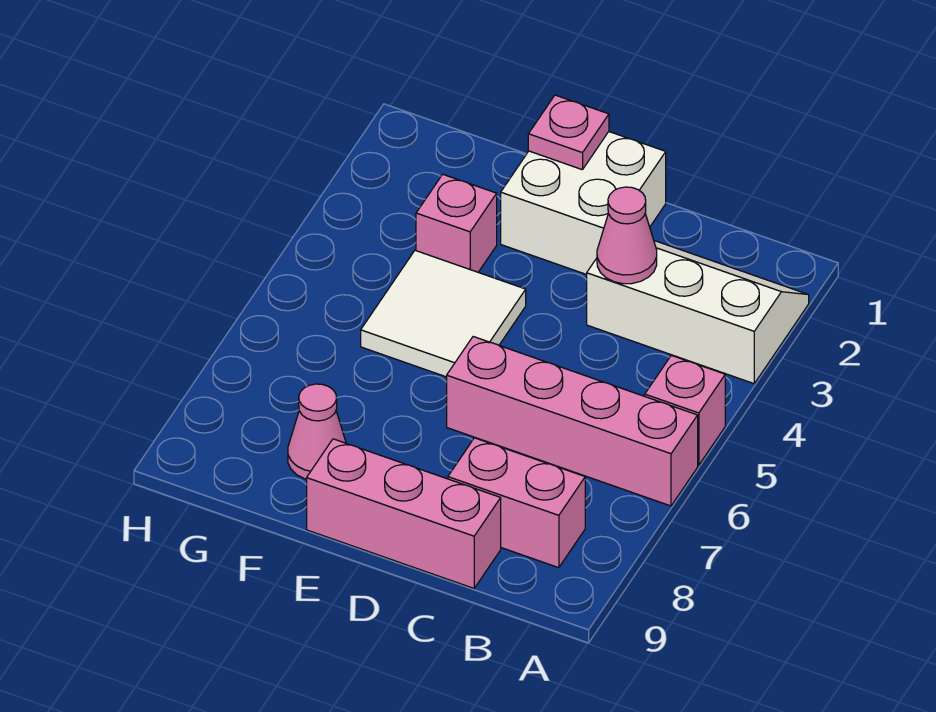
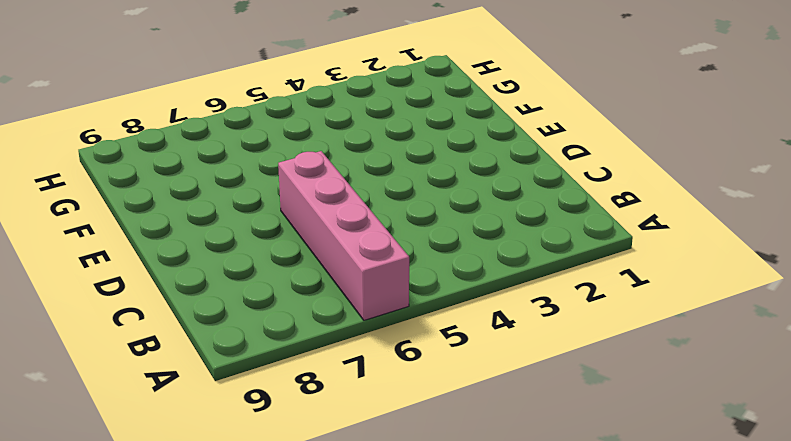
none -> white 2x3 slope [587,241,809,384]
none -> pink 1x1 brick [645,355,725,465]

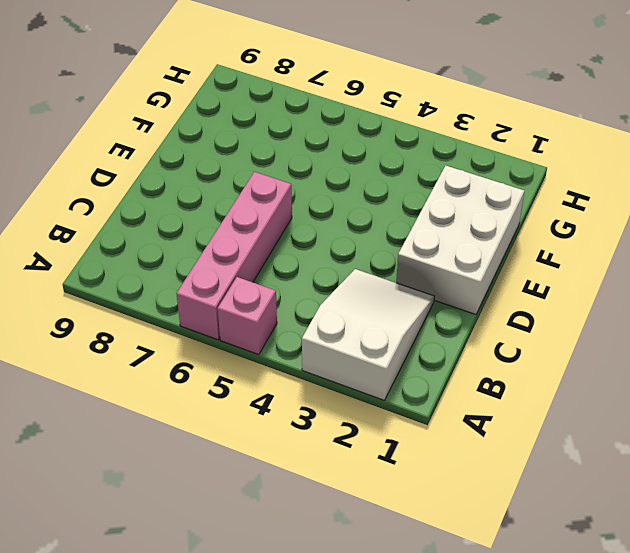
white 2x3 slope [302,269,435,400] -> white 2x3 slope turned to [587,241,809,384]
white 2x3 brick [396,166,524,314] -> white 2x2 brick [501,132,666,275]
none -> pink 1x2 brick [448,438,585,568]
none -> pink 1x3 brick [307,439,501,588]

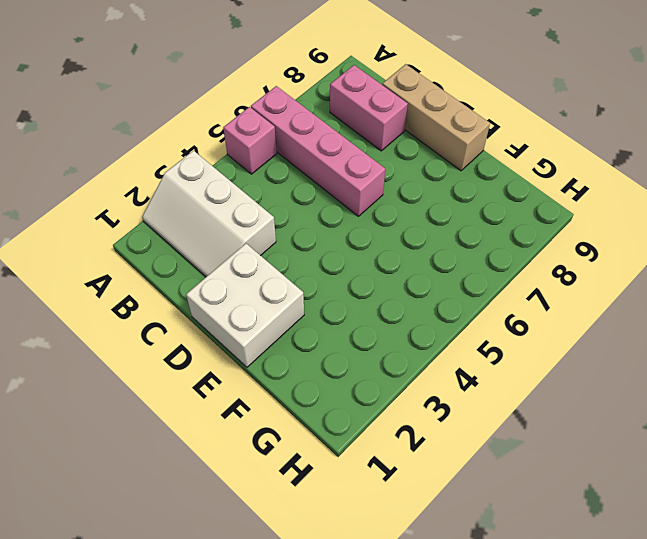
tan 1x3 brick [382,64,490,171] -> pink 1x3 brick [307,439,501,588]
none -> white 2x2 tile [361,250,526,377]
none -> pink 1x1 brick [416,174,497,272]

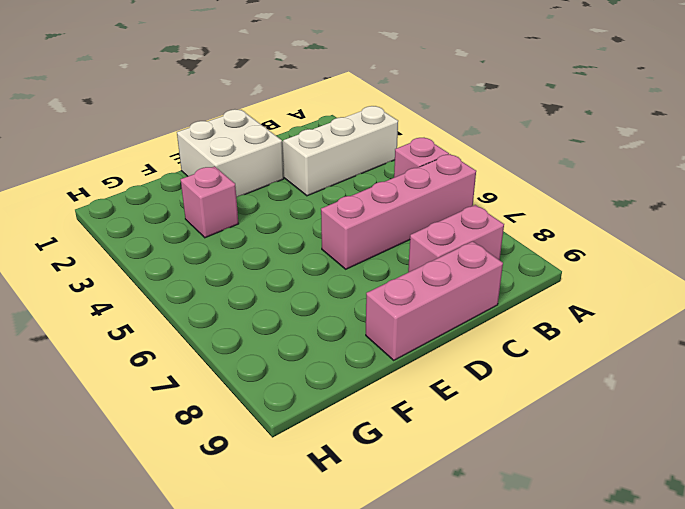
none -> white 2x2 tile [361,250,526,377]
none -> pink 1x1 cone [288,384,346,479]

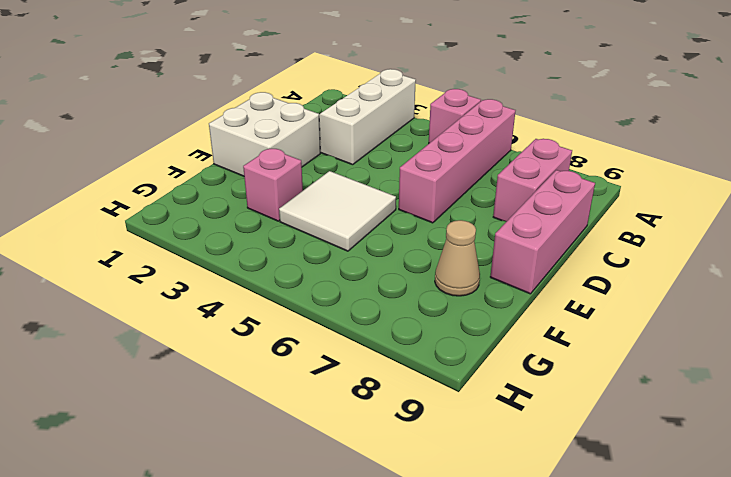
tan 1x1 cone [435,220,480,296] -> pink 1x1 cone [288,384,346,479]
none -> pink 1x1 cone [597,187,657,284]
none -> pink 1x1 plate [528,95,609,170]

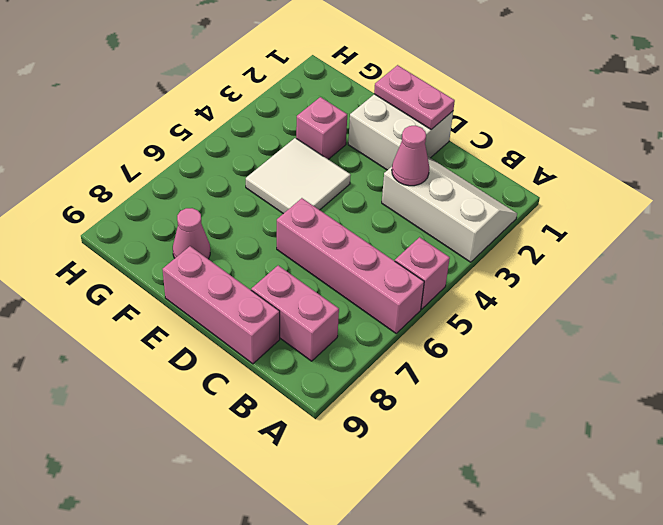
pink 1x2 plate [374,65,455,129] -> pink 1x1 plate [528,95,609,170]

